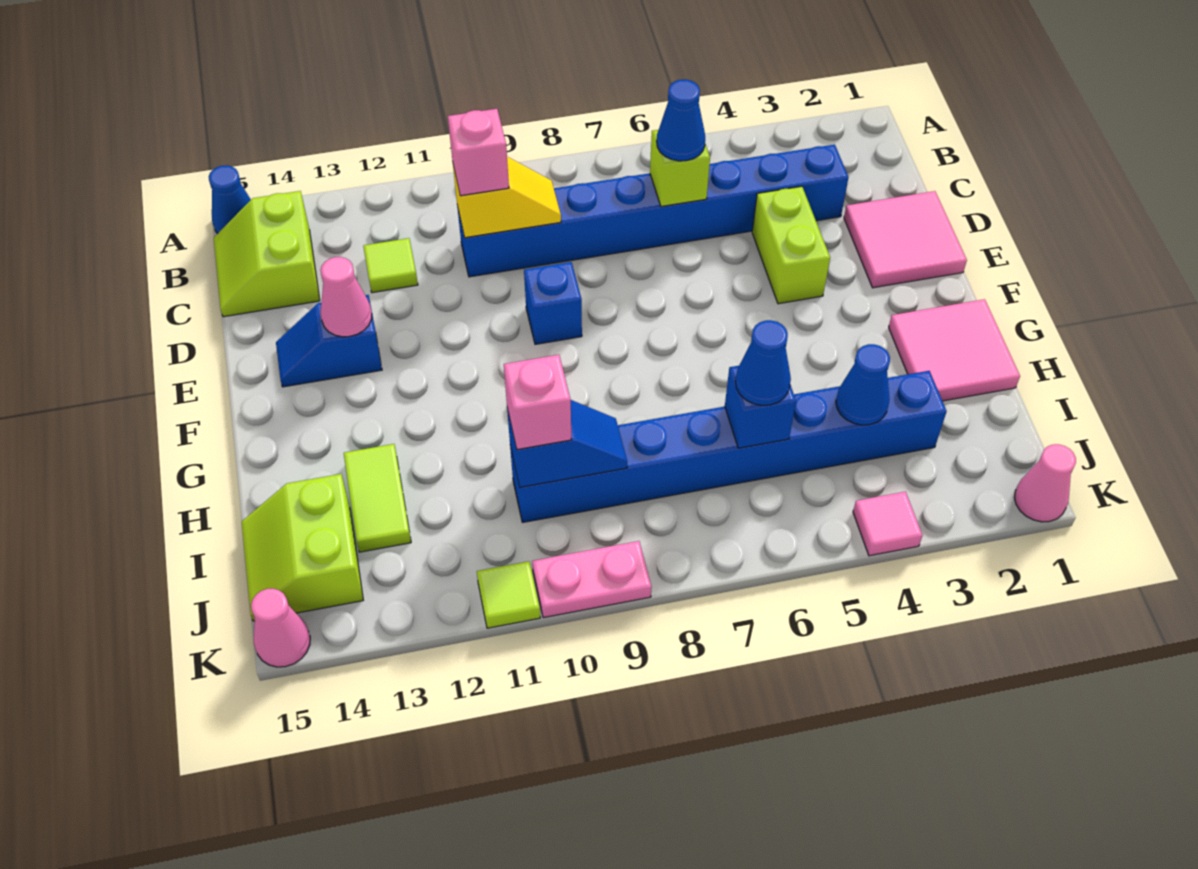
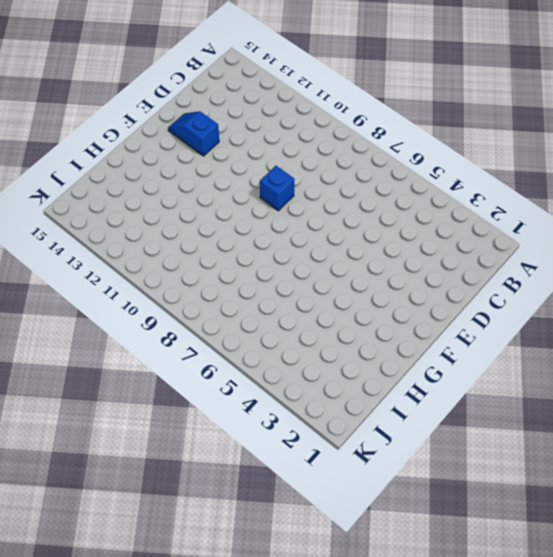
none -> blue 1x1 cone [209,165,251,234]
none -> lime 2x2 slope [214,191,320,317]
none -> blue 1x8 brick [457,145,848,277]

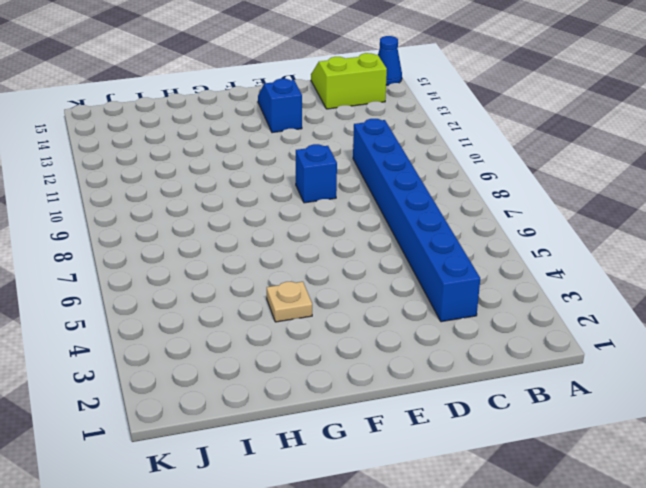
tan 1x1 plate [267,282,312,322] -> none
none -> lime 1x1 tile [363,238,418,293]
none -> pink 2x2 tile [844,191,967,288]
none -> lime 1x2 brick [752,186,830,304]

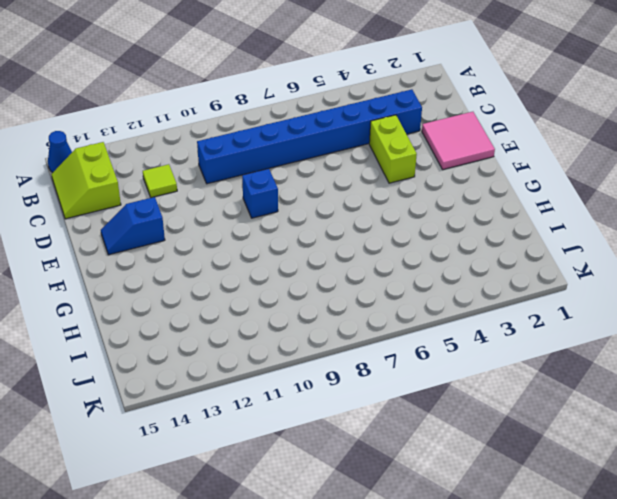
none -> pink 2x2 tile [889,299,1020,401]
none -> lime 1x2 tile [344,444,411,552]
none -> blue 1x8 brick [510,371,947,522]

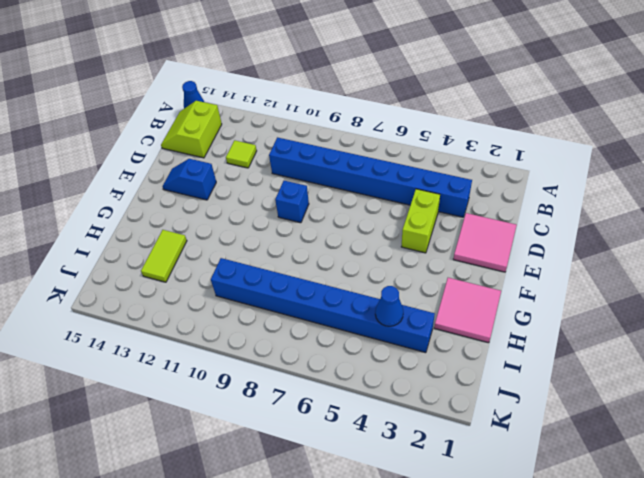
none -> lime 2x2 slope [242,474,363,621]
none -> pink 1x1 cone [1014,444,1076,522]
none -> pink 1x1 tile [853,492,923,556]

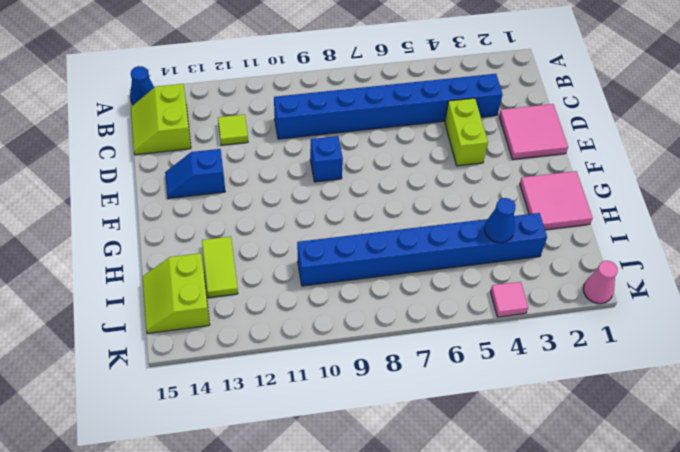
none -> pink 1x2 plate [532,541,651,618]
none -> lime 1x1 tile [477,561,540,628]
none -> pink 1x1 cone [251,589,310,667]

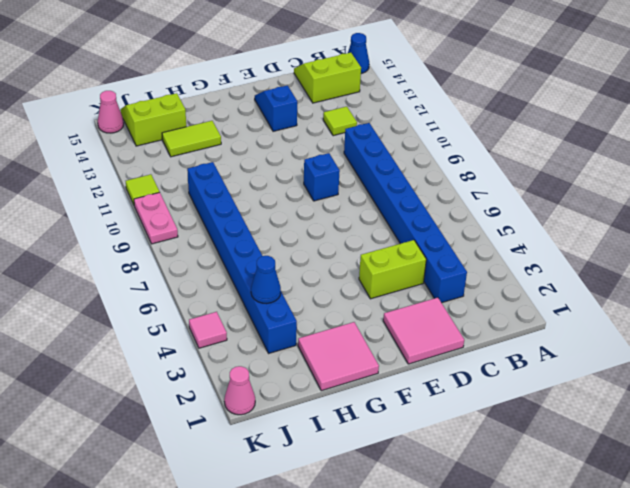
none -> lime 1x1 brick [650,130,710,206]
none -> yellow 1x2 slope [453,157,561,238]
none -> pink 1x1 cone [321,257,372,337]

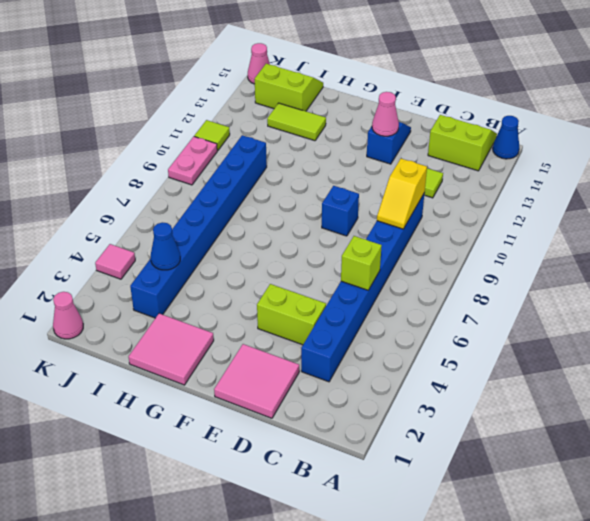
none -> blue 1x1 brick [725,366,796,448]
none -> blue 1x2 slope [507,400,627,487]
none -> blue 1x1 cone [657,79,705,161]

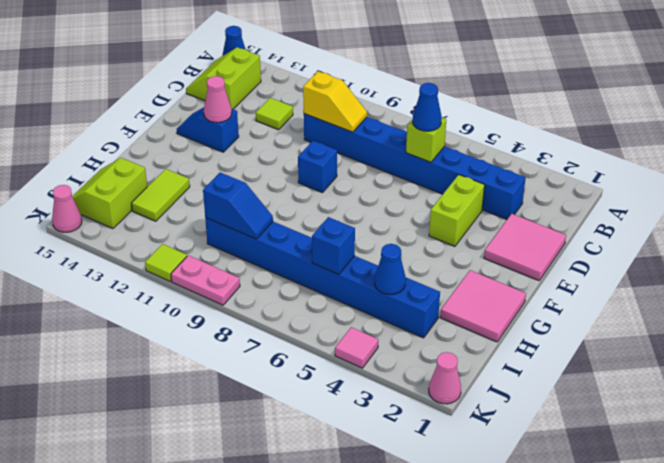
none -> pink 1x1 brick [448,109,509,196]
none -> blue 1x1 cone [736,320,791,405]
none -> pink 1x1 brick [504,355,571,450]

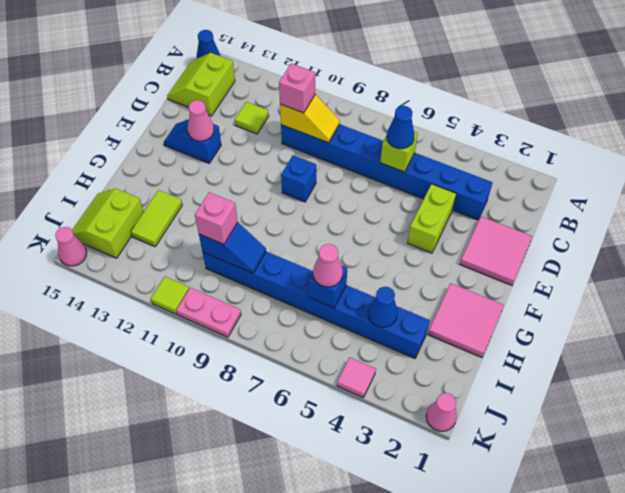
pink 1x1 cone [313,244,343,287] -> blue 1x1 cone [736,320,791,405]

